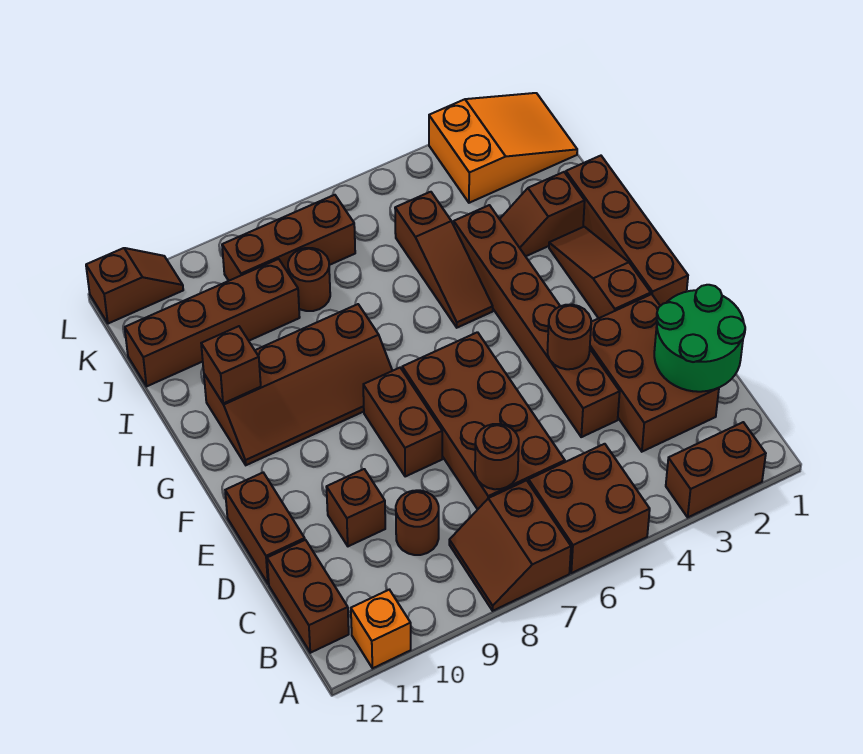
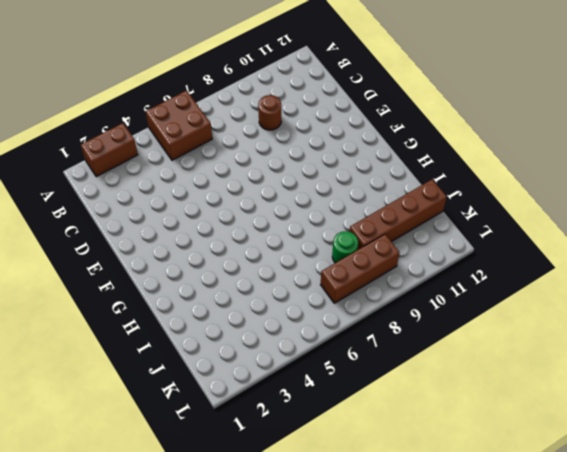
green 1x1 round brick [332,231,358,263] -> brown 1x1 round brick [288,248,330,311]
none -> brown 2x2 slope [449,480,571,611]
none -> orange 1x1 brick [351,590,411,668]
none -> brown 1x2 brick [267,540,349,653]

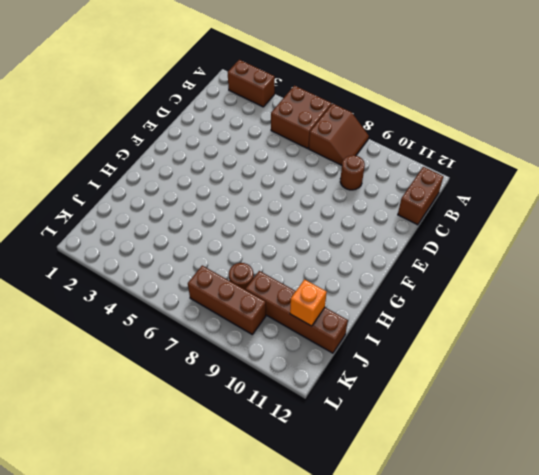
orange 1x1 brick [290,279,327,326] -> orange 1x1 brick moved to [351,590,411,668]
none -> brown 2x3 brick [590,294,719,452]
none -> brown 2x4 brick [402,332,565,509]
none -> brown 1x6 brick [454,205,620,437]

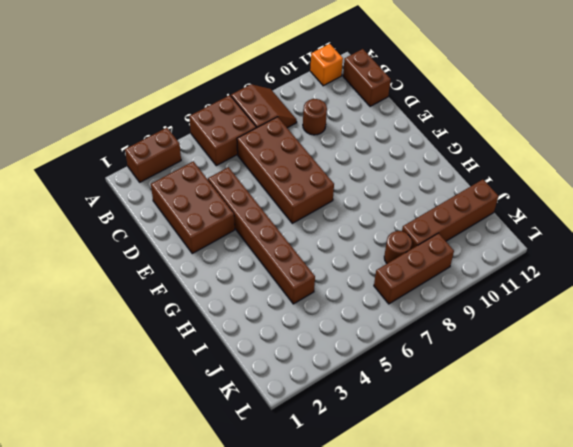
none -> brown 1x1 brick [326,469,385,546]
none -> brown 1x2 brick [225,473,305,584]
none -> brown 1x2 brick [363,368,442,477]

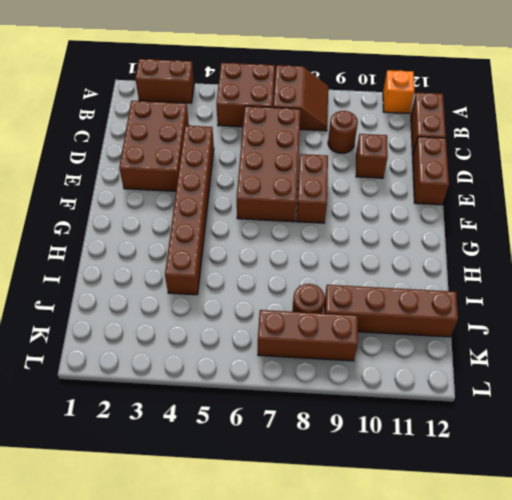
none -> brown 1x4 brick [566,156,688,306]
none -> brown 1x3 slope [549,227,651,318]
none -> brown 2x4 slope [204,304,392,465]

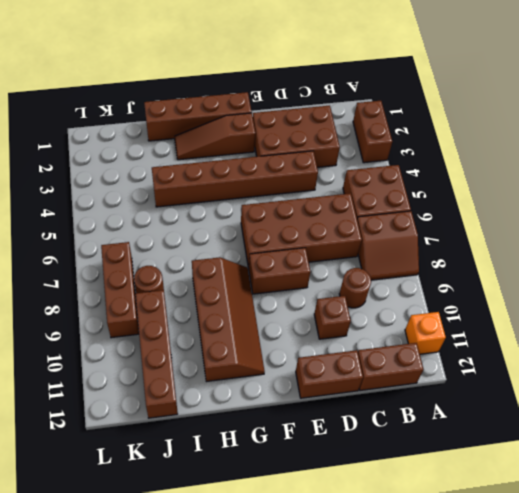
none -> brown 1x3 slope [395,192,493,328]
none -> brown 1x2 slope [500,172,585,256]
none -> orange 2x3 slope [429,93,577,203]

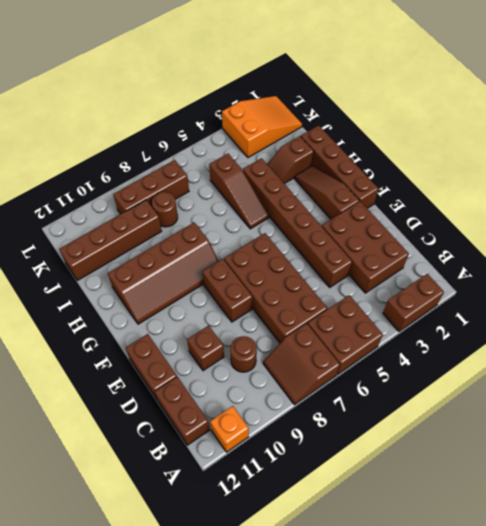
none -> brown 1x2 slope [86,248,183,324]
none -> green 2x2 round brick [654,285,745,392]
none -> brown 1x1 round brick [475,424,519,489]

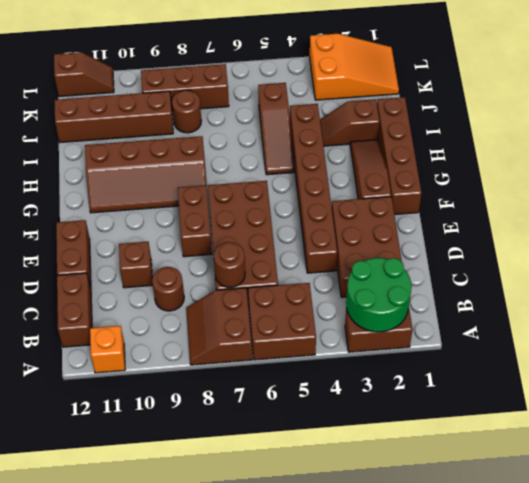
green 2x2 round brick [346,258,412,332] -> green 2x2 round brick moved to [654,285,745,392]
none -> brown 1x1 round brick [548,305,591,369]
none -> brown 1x1 brick [201,326,261,404]

